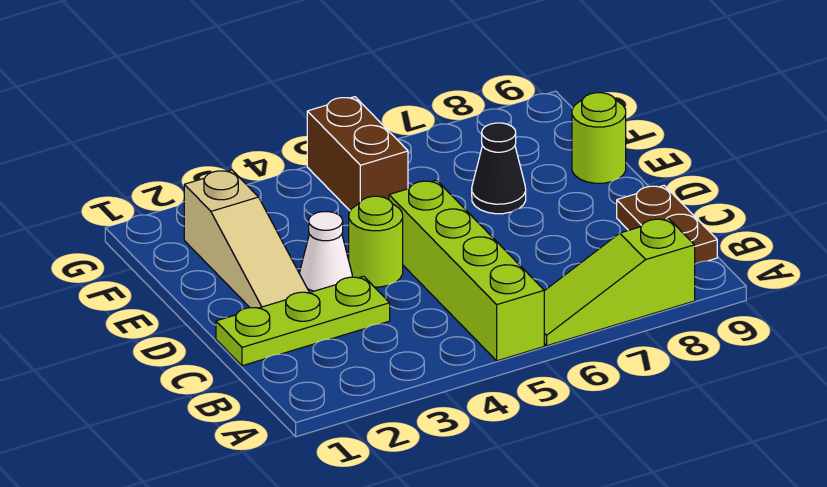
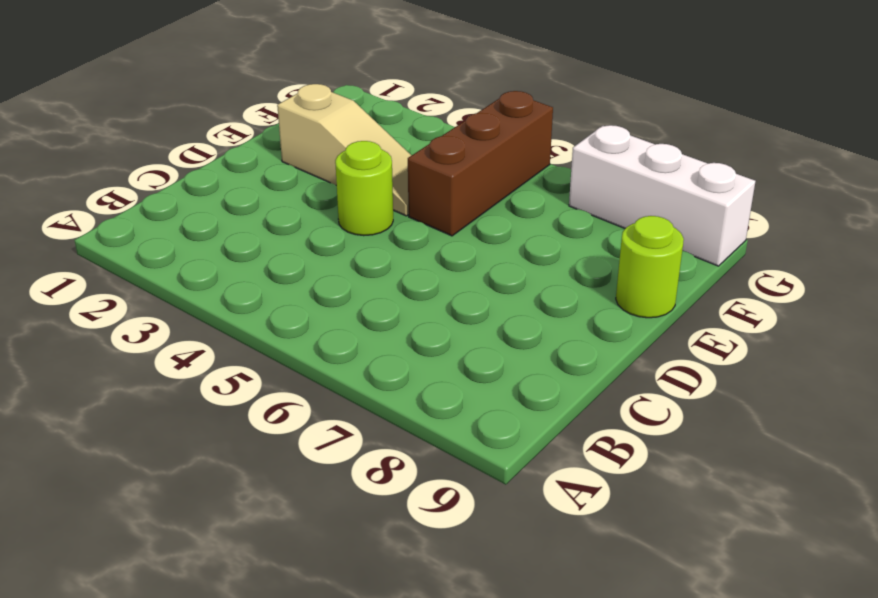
tan 1x3 slope [277,84,411,216] -> tan 1x3 slope turned to [184,170,309,308]
brown 1x3 brick [408,91,553,236] -> brown 1x2 brick [307,97,408,211]
white 1x3 brick [569,125,756,266] -> none
none -> lime 1x4 brick [389,180,544,361]
none -> lime 1x3 slope [544,218,695,346]

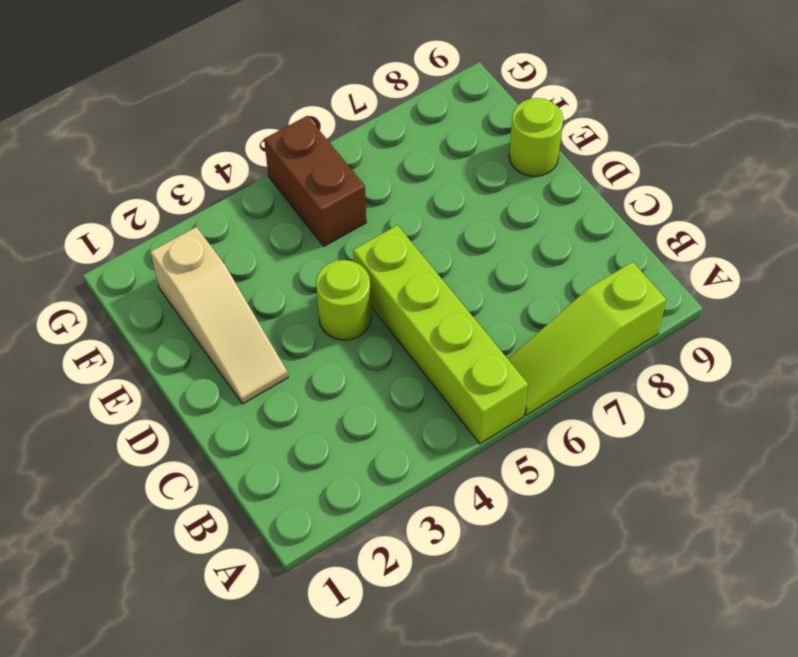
none -> brown 1x2 plate [617,186,717,264]
none -> lime 1x3 plate [216,276,390,366]

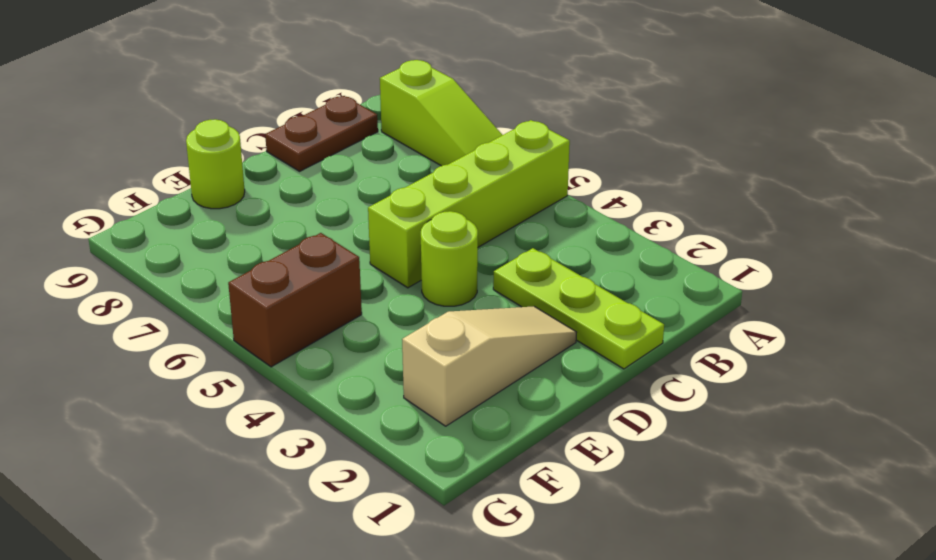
none -> white 1x1 cone [299,212,352,293]
none -> black 1x1 cone [472,123,526,214]

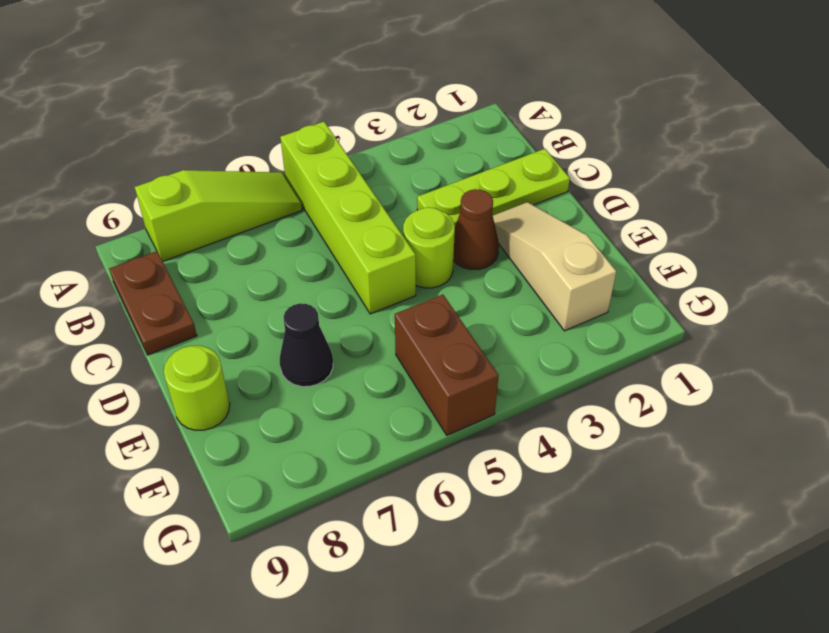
brown 1x1 cone [453,189,499,269] -> white 1x1 cone [299,212,352,293]

